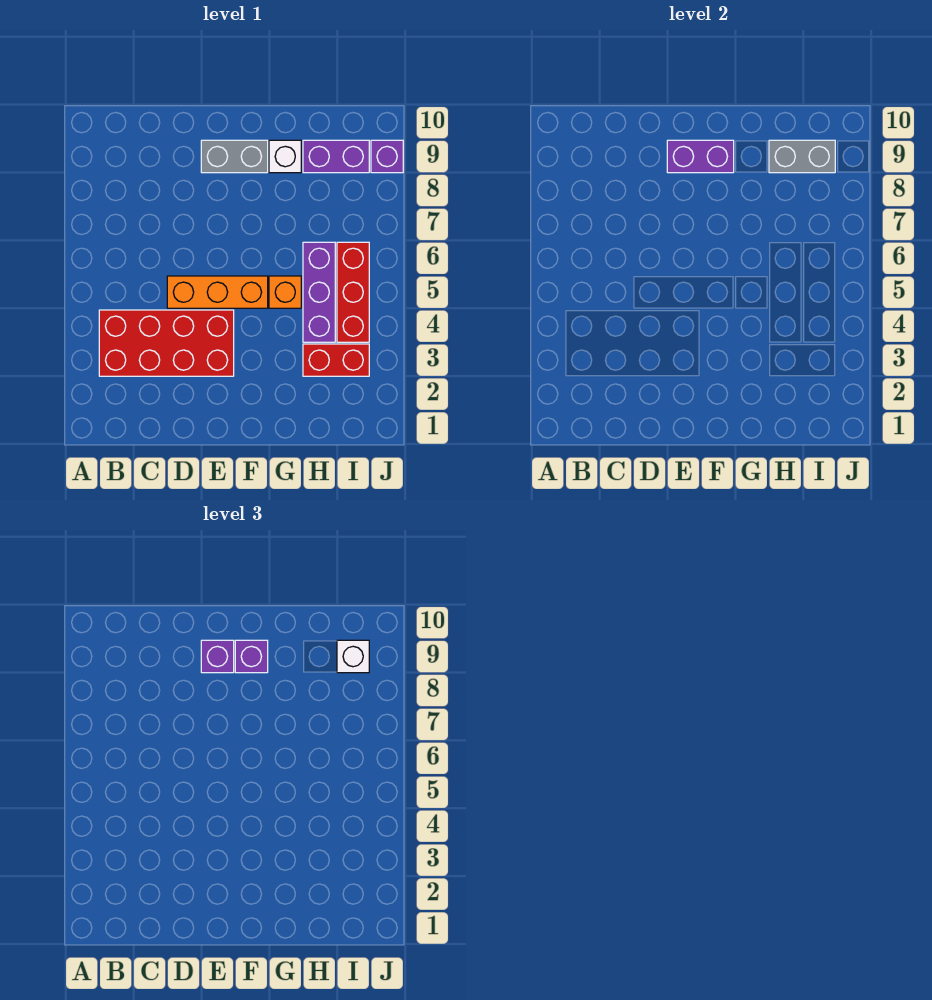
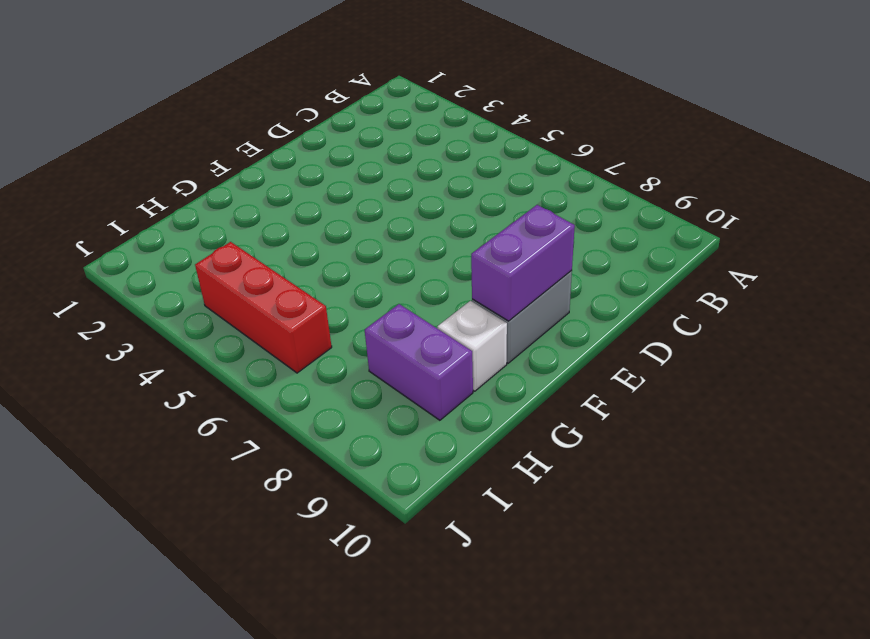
purple 1x2 brick [365,304,473,420] -> purple 1x2 brick turned to [303,140,369,173]
none -> red 2x4 brick [99,310,234,376]
none -> orange 1x3 brick [167,276,268,308]
none -> orange 1x1 brick [269,276,301,308]

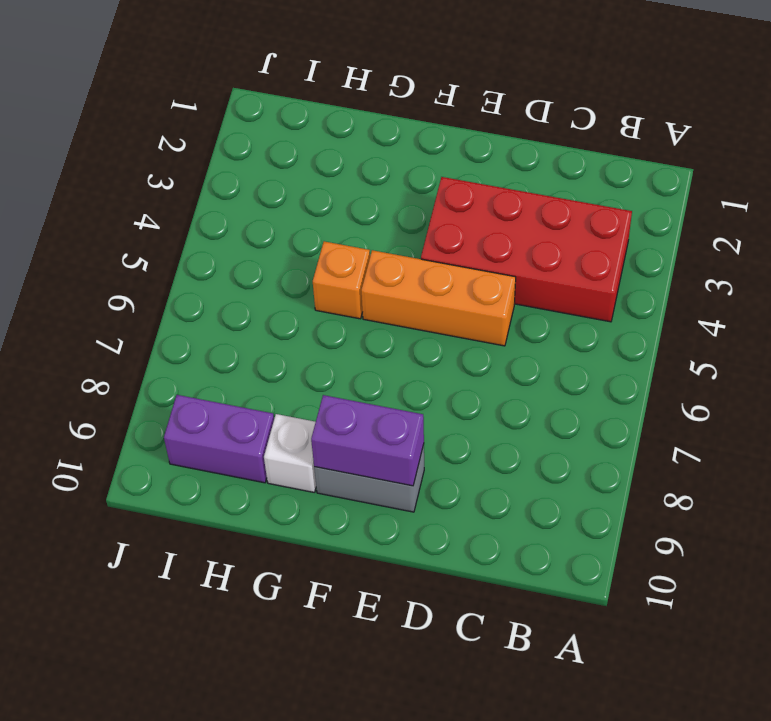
none -> red 1x2 brick [303,344,369,376]
none -> purple 1x3 brick [303,242,335,342]
none -> red 1x3 brick [337,242,369,342]

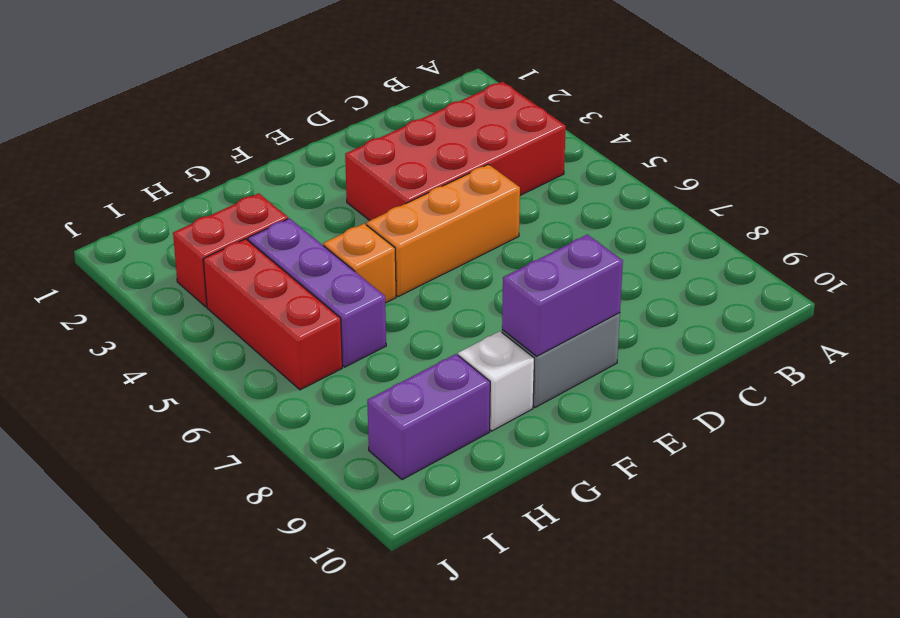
none -> purple 1x1 brick [371,140,403,173]
none -> grey 1x2 brick [769,140,835,173]
none -> purple 1x1 brick [201,640,234,673]

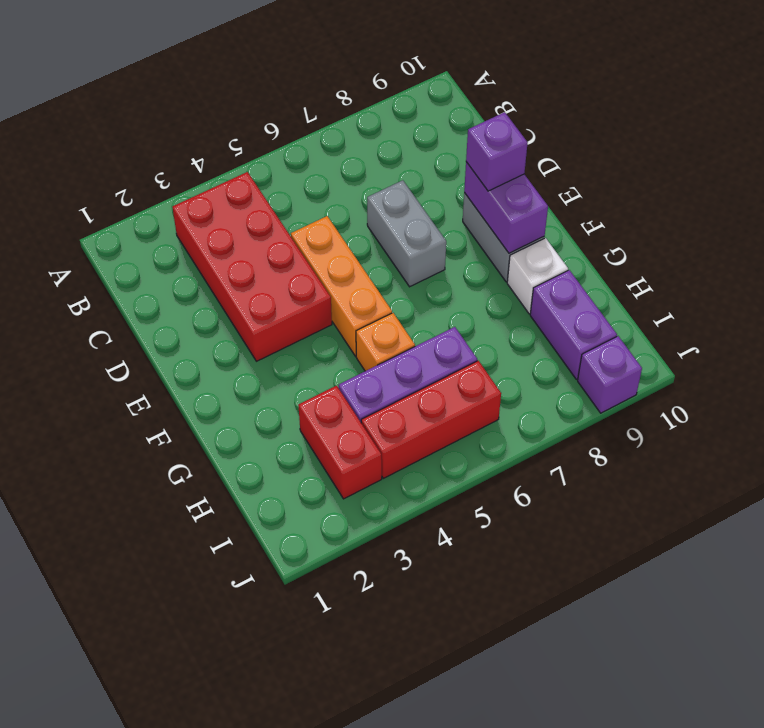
grey 1x2 brick [367,180,446,287] -> grey 1x2 brick moved to [769,140,835,173]
none -> purple 1x1 brick [235,640,268,673]
none -> white 1x1 brick [337,640,369,673]

